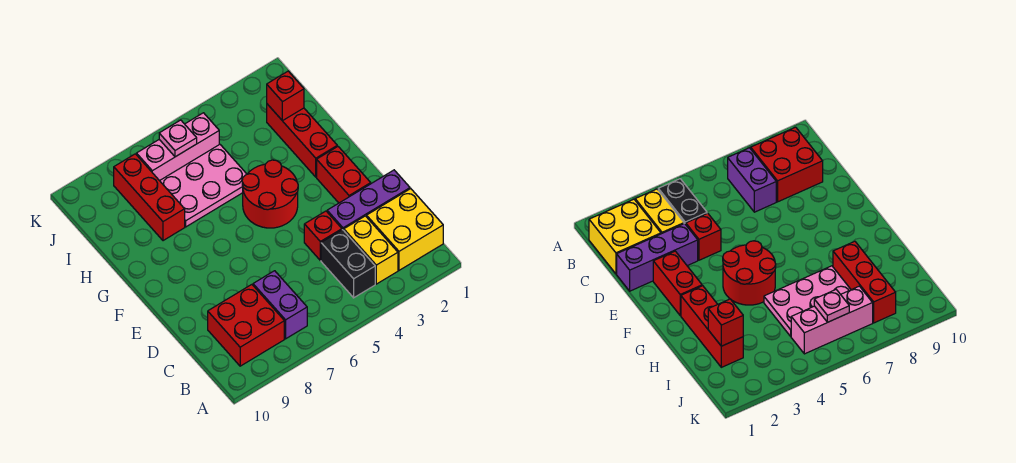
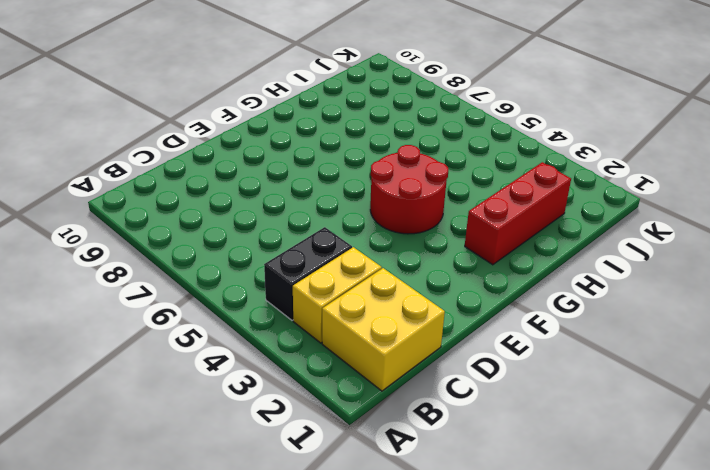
none -> purple 1x2 brick [253,271,307,339]
none -> red 2x2 brick [208,285,284,366]
none -> purple 1x3 brick [327,170,410,230]

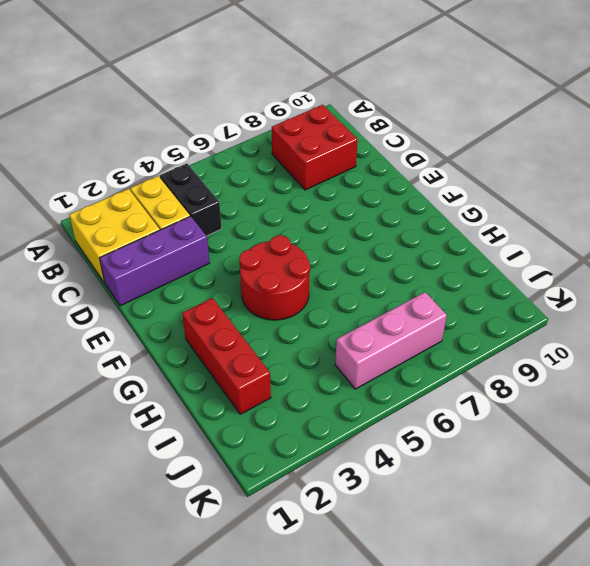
none -> purple 1x2 brick [253,271,307,339]
none -> red 1x1 brick [304,211,342,260]
none -> red 1x2 brick [317,146,371,203]

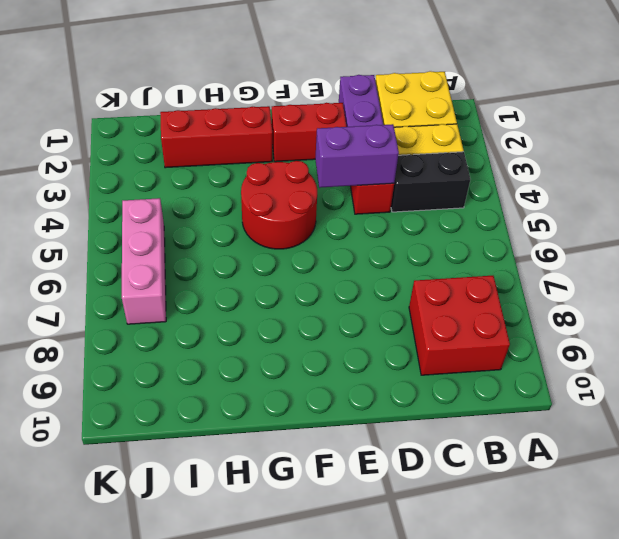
purple 1x2 brick [315,124,399,188] -> purple 1x2 brick moved to [253,271,307,339]
none -> pink 2x3 plate [160,144,247,227]
none -> red 1x3 brick [114,154,185,241]
none -> red 1x1 brick [267,71,304,121]

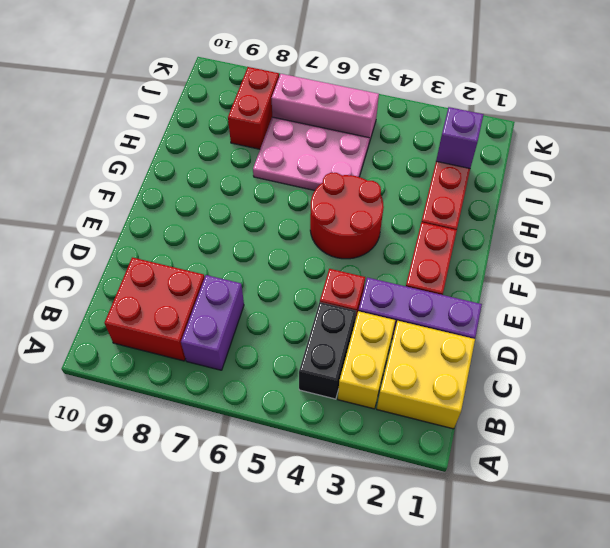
purple 1x1 brick [436,107,484,168] -> red 1x1 brick [267,71,304,121]
red 1x2 brick [228,67,279,149] -> red 1x3 brick [114,154,185,241]
none -> pink 1x1 plate [159,120,197,157]

